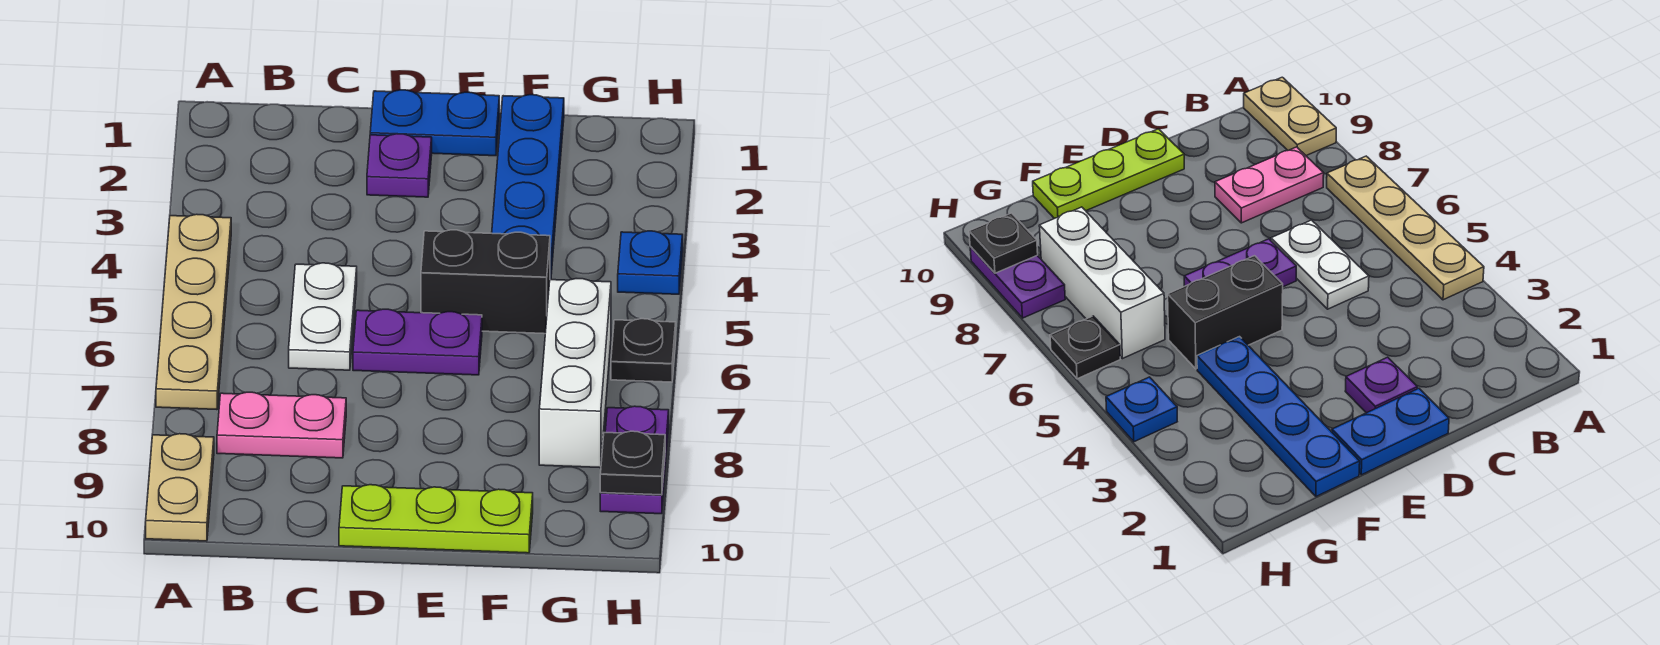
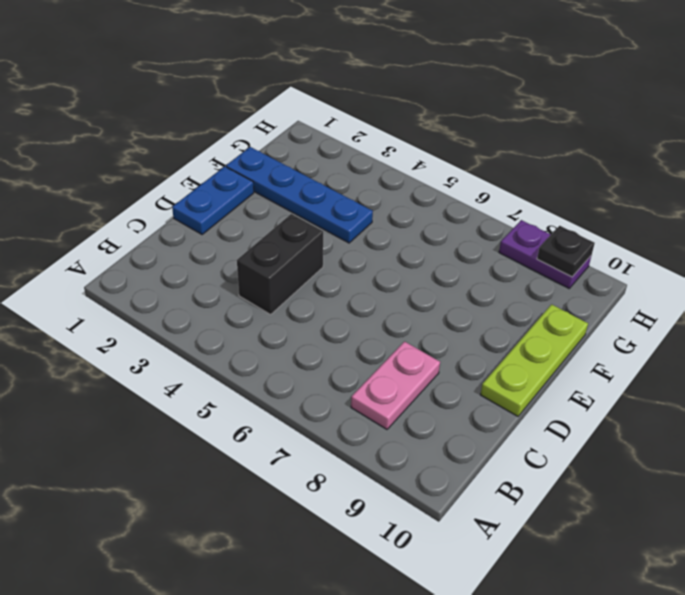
black 1x2 brick [237,214,323,315] -> black 1x2 brick moved to [421,230,550,334]
none -> tan 1x4 plate [156,214,231,410]
none -> tan 1x2 plate [146,434,214,541]
none -> white 1x2 plate [289,263,357,370]

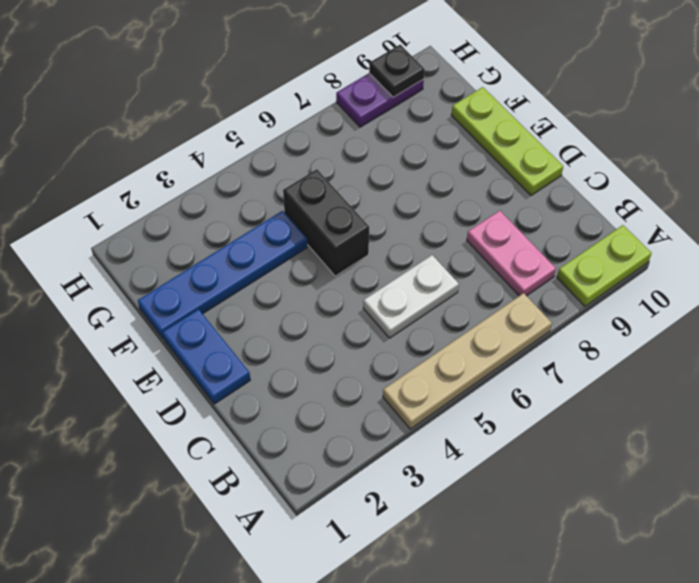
lime 1x2 plate [557,225,652,306] -> tan 1x2 plate [146,434,214,541]
none -> purple 1x1 plate [367,134,432,197]
none -> purple 1x2 plate [353,309,482,375]
none -> white 1x3 brick [539,279,611,468]

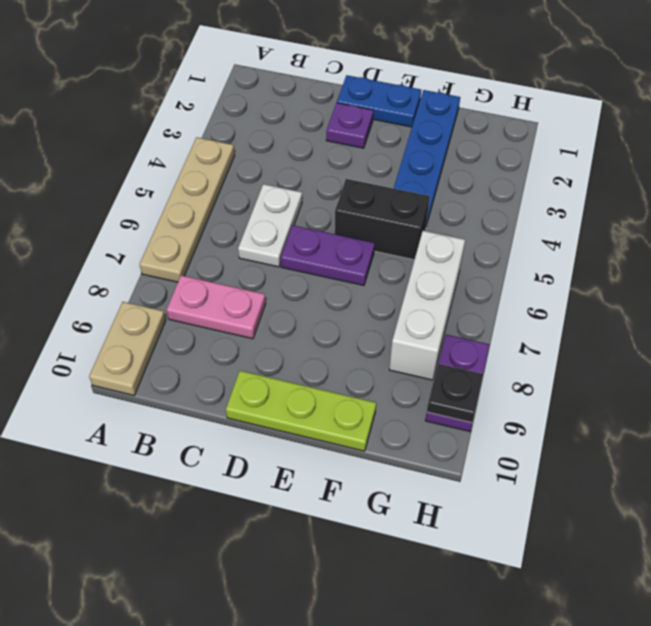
none -> blue 1x1 plate [618,231,683,294]
none -> black 1x1 plate [611,319,676,382]

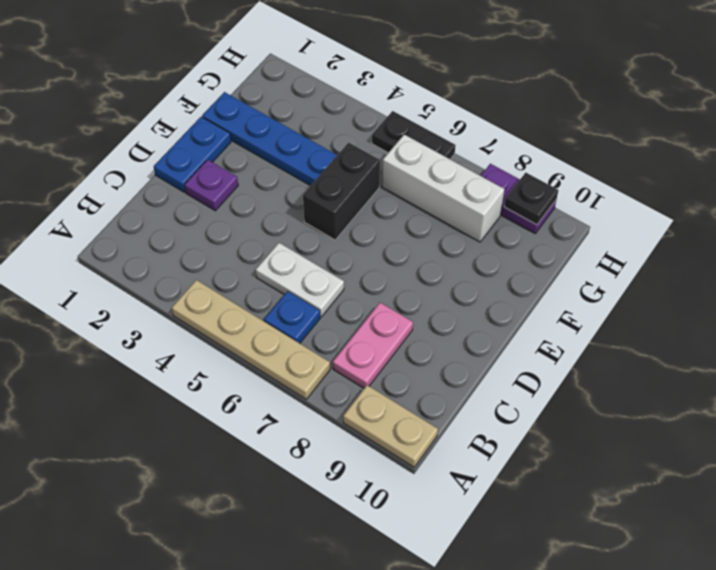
blue 1x1 plate [264,291,320,343] -> blue 1x1 plate moved to [618,231,683,294]
black 1x2 plate [372,111,456,159] -> black 1x1 plate [611,319,676,382]
none -> purple 1x2 plate [353,309,482,375]
none -> lime 1x3 plate [339,485,533,553]

